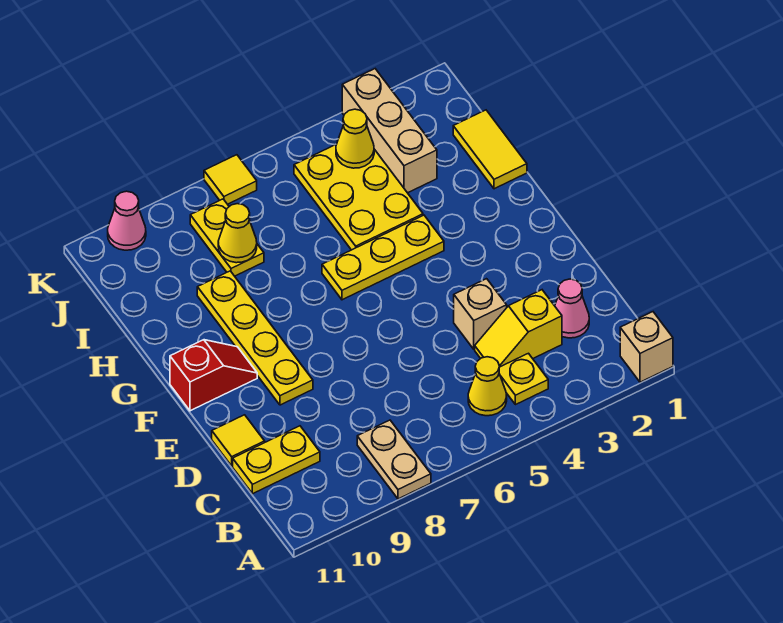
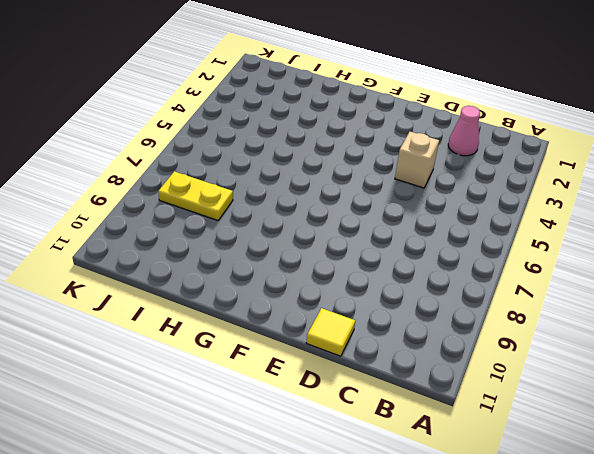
none -> tan 1x1 brick [620,312,673,382]
none -> tan 1x2 plate [357,420,431,499]
none -> yellow 1x1 plate [499,353,548,405]

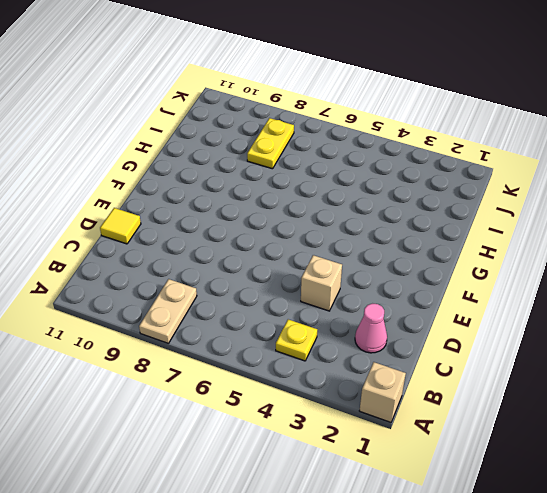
none -> yellow 1x1 cone [468,357,507,416]
none -> yellow 1x2 slope [475,290,562,367]
none -> yellow 1x2 plate [233,426,320,494]

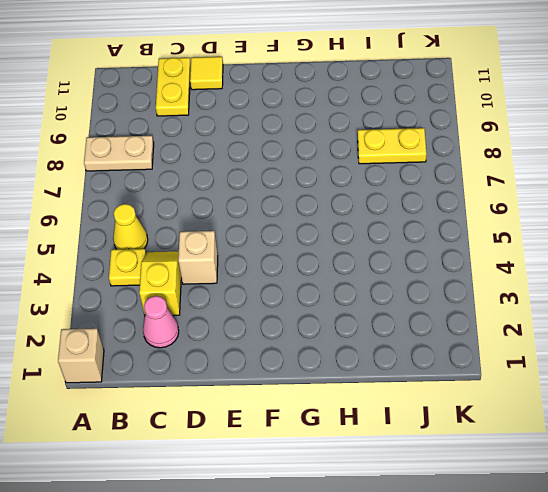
none -> yellow 1x4 plate [197,271,313,405]
none -> red 1x2 slope [170,340,257,411]
none -> yellow 1x3 plate [322,215,444,300]

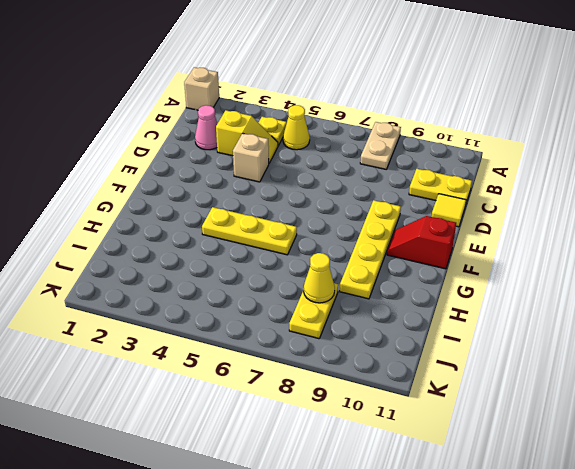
none -> yellow 1x2 tile [453,110,527,189]
none -> yellow 2x3 plate [294,145,423,250]
none -> tan 1x3 brick [342,69,437,193]

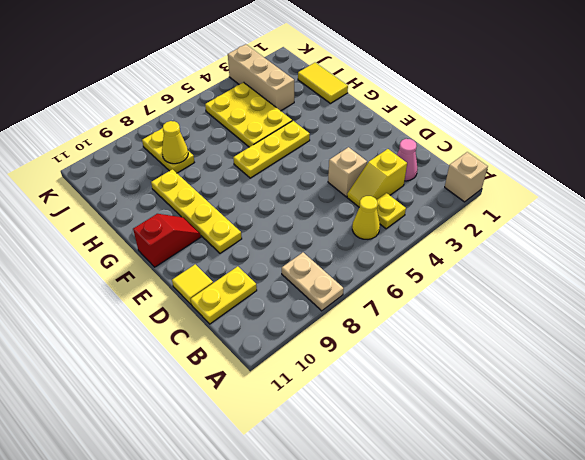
none -> yellow 1x1 tile [204,155,257,204]
none -> pink 1x1 cone [108,191,146,250]
none -> yellow 1x1 cone [336,109,374,168]

